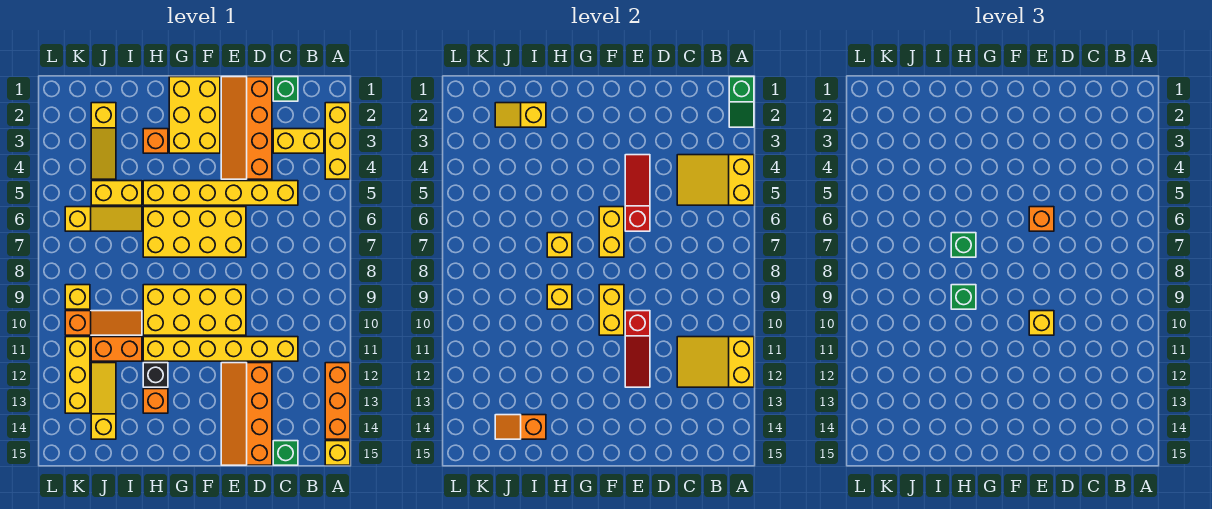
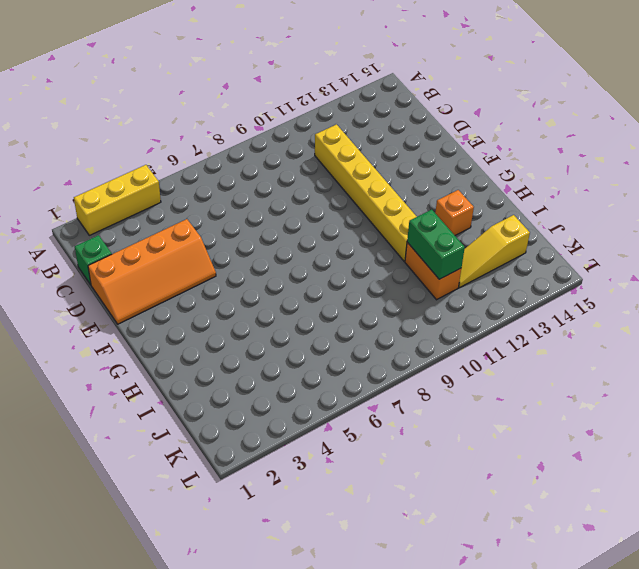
green 1x2 brick [407,210,465,279] -> none
none -> orange 1x3 brick [325,363,350,439]
none -> yellow 1x1 brick [325,441,350,465]
none -> yellow 1x2 brick [273,129,324,153]
none -> yellow 1x6 brick [143,181,298,205]

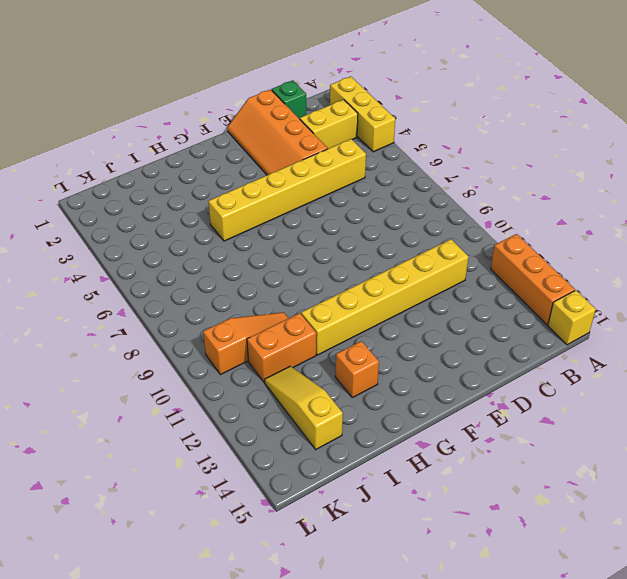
none -> green 1x1 brick [273,441,298,465]
none -> orange 2x4 slope [221,363,272,465]
none -> yellow 2x4 brick [143,207,246,257]
none -> yellow 2x4 brick [143,285,246,335]

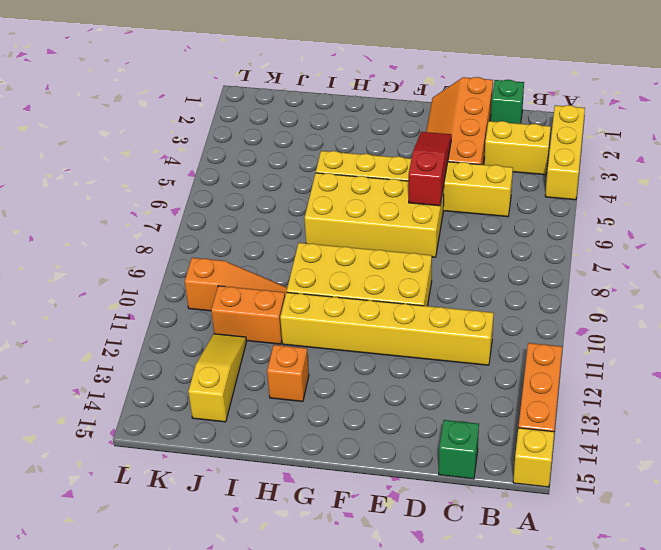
none -> orange 2x4 slope [221,363,272,465]
none -> yellow 2x3 brick [169,77,220,153]
none -> orange 1x1 brick [143,129,168,153]
none -> black 1x1 brick [143,363,168,387]

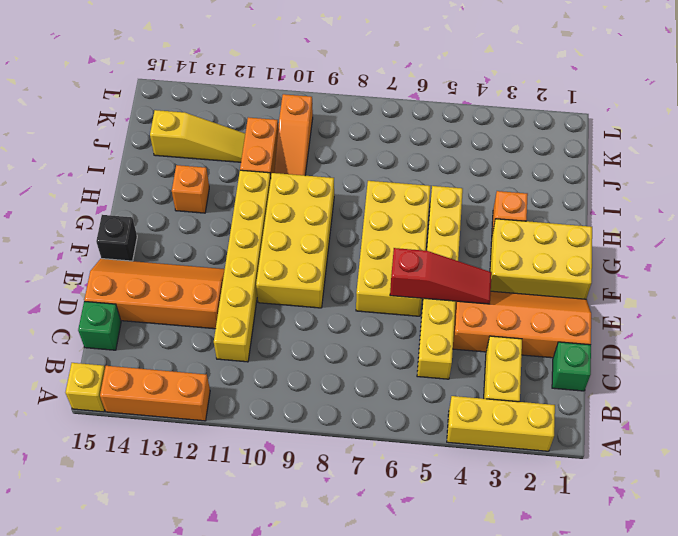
black 1x1 brick [96,215,137,261] -> black 1x1 brick moved to [143,363,168,387]
none -> yellow 1x2 brick [91,181,142,205]
none -> yellow 1x3 slope [65,207,142,231]
none -> yellow 1x3 slope [91,103,116,179]
none -> yellow 1x1 brick [65,285,90,309]

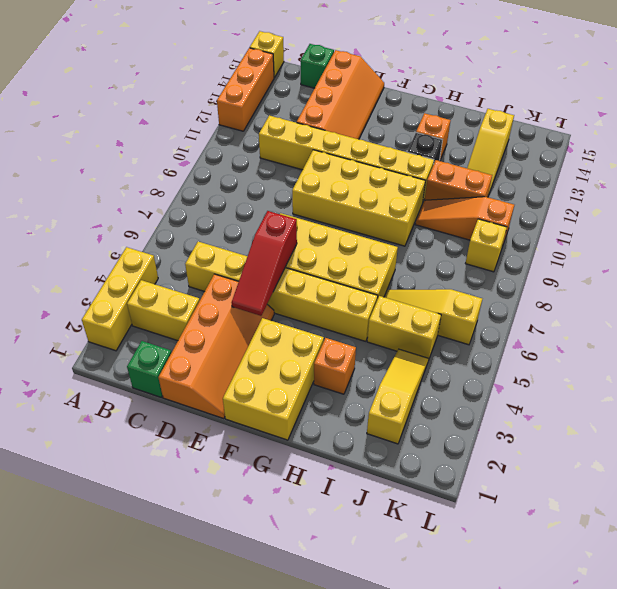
none -> yellow 1x3 brick [65,337,90,413]
none -> green 1x2 slope [729,77,754,127]
none -> yellow 2x3 slope [677,155,754,205]
none -> yellow 2x3 slope [677,337,754,387]

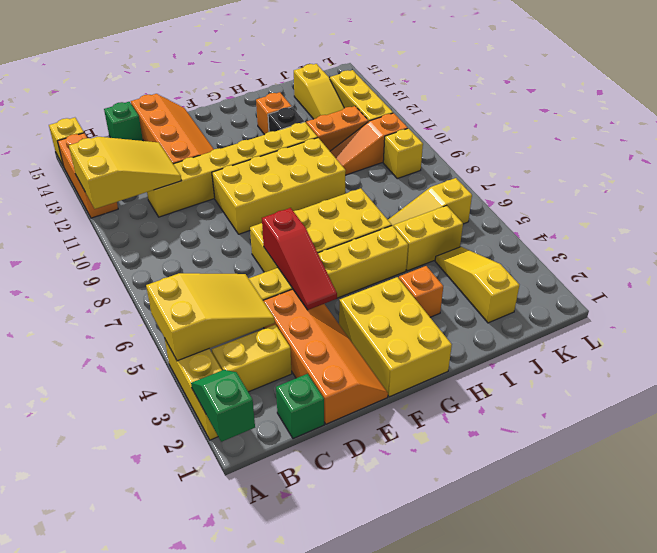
none -> red 1x3 slope [625,311,650,387]
none -> yellow 1x2 brick [599,207,624,257]
none -> yellow 1x2 brick [599,285,624,335]
none -> yellow 1x1 brick [547,233,572,257]

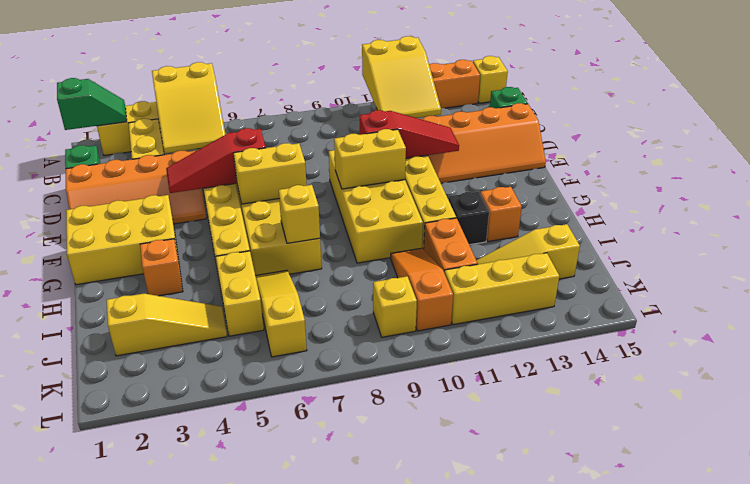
none -> yellow 1x1 brick [547,285,572,309]
none -> yellow 1x2 slope [495,103,546,127]
none -> orange 1x2 slope [495,415,546,439]
none -> orange 1x1 brick [1029,207,1054,231]

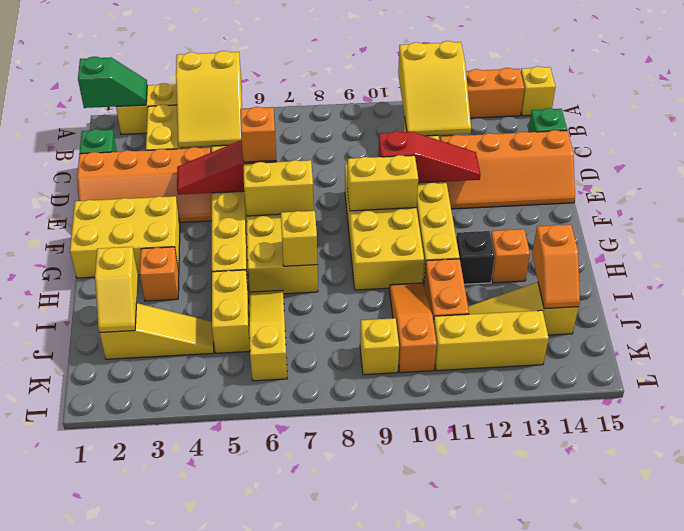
none -> yellow 1x1 brick [547,285,572,309]
none -> yellow 1x1 brick [1029,311,1054,335]
none -> green 1x1 brick [951,233,976,257]
none -> green 1x1 brick [951,285,976,309]

